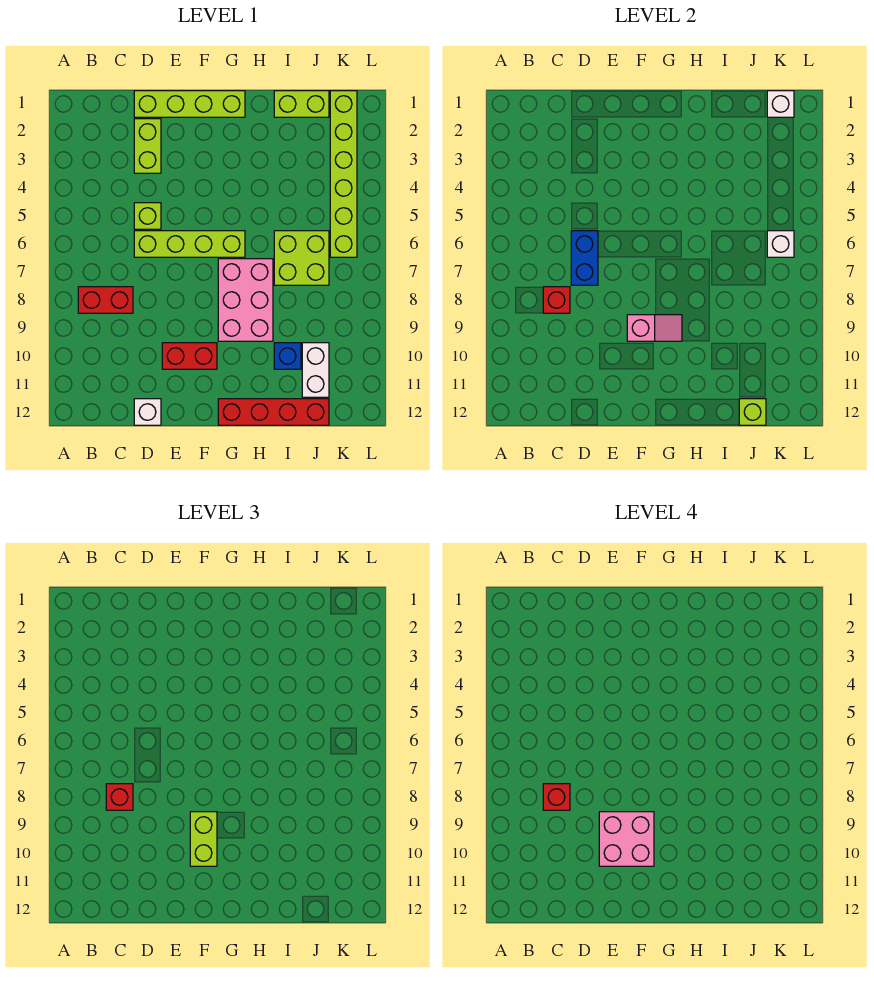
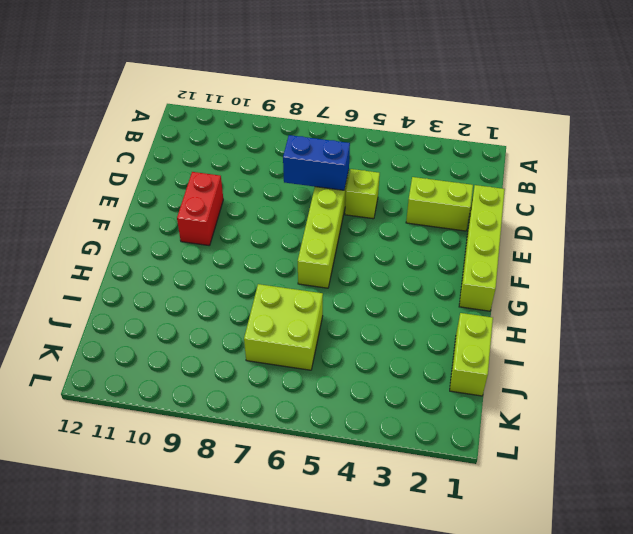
none -> red 1x2 brick [78,287,133,313]
none -> white 1x1 brick [134,399,161,425]
none -> pink 2x3 brick [218,259,273,341]

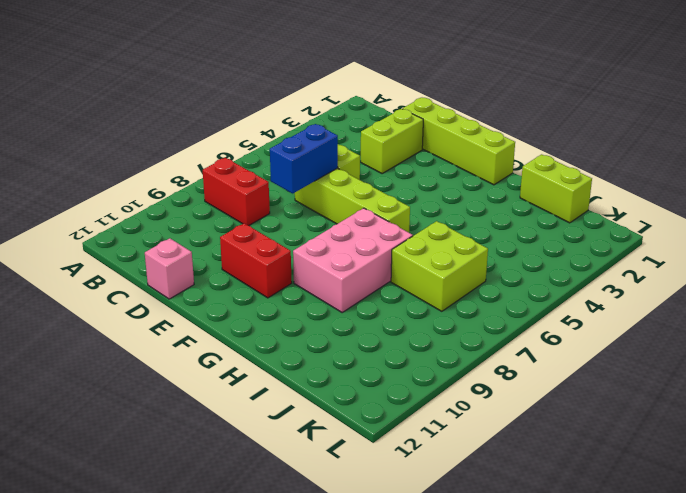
pink 1x1 brick [145,238,194,299] -> white 1x1 brick [134,399,161,425]
none -> red 1x4 brick [218,399,329,425]
none -> blue 1x1 brick [274,343,301,369]
none -> white 1x2 brick [302,343,329,397]

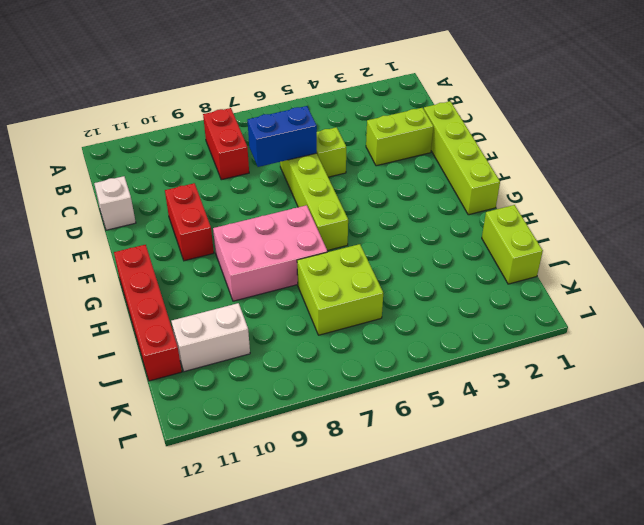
none -> blue 1x1 brick [274,343,301,369]
none -> lime 1x6 brick [330,91,357,257]
none -> red 1x1 brick [543,287,570,313]

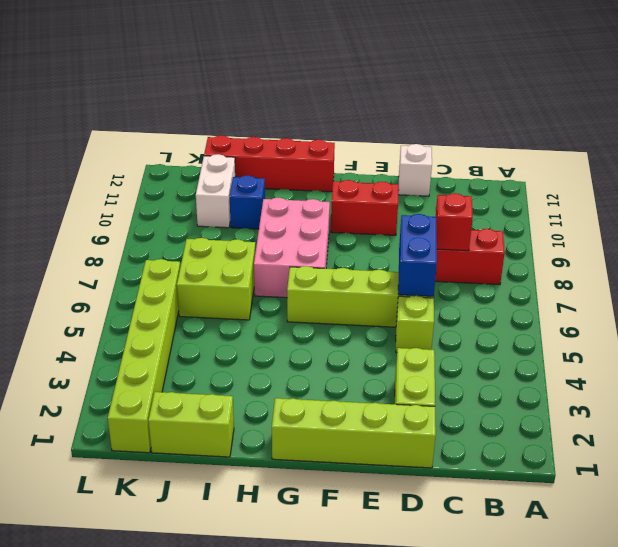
none -> pink 1x2 slope [627,315,682,341]
none -> lime 1x1 brick [739,399,766,425]
none -> white 1x1 brick [767,91,794,117]

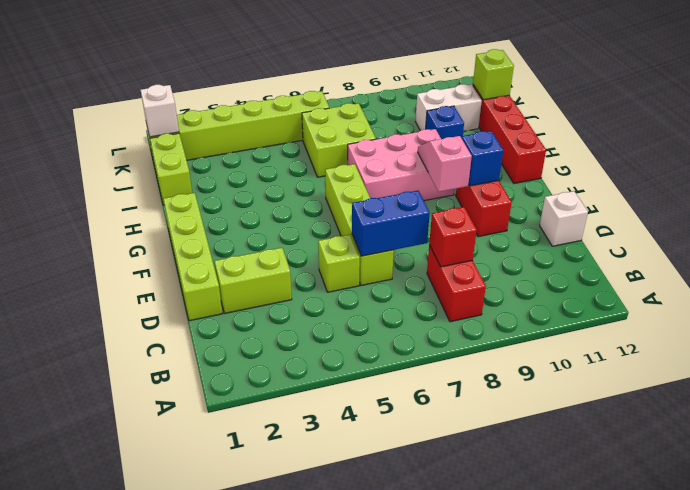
blue 1x1 brick [462,131,503,186] -> none
none -> white 1x1 brick [767,231,794,257]
none -> red 1x1 brick [106,784,133,810]
none -> lime 1x2 brick [190,812,217,866]

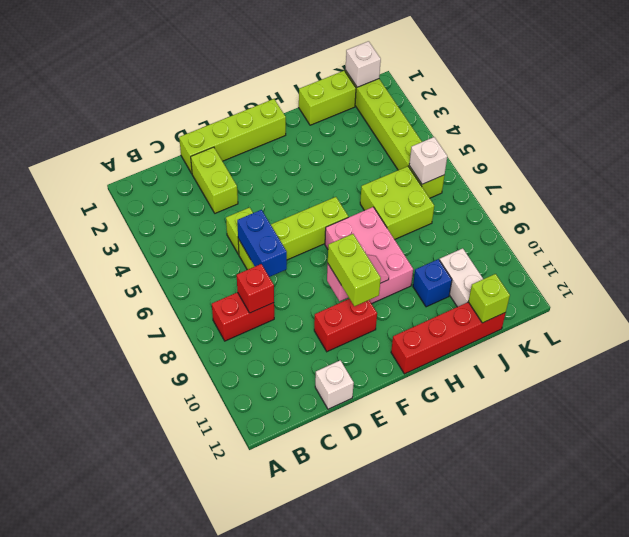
none -> red 1x1 brick [106,784,133,810]
none -> red 1x1 brick [543,784,570,810]
none -> pink 2x2 brick [599,812,654,866]

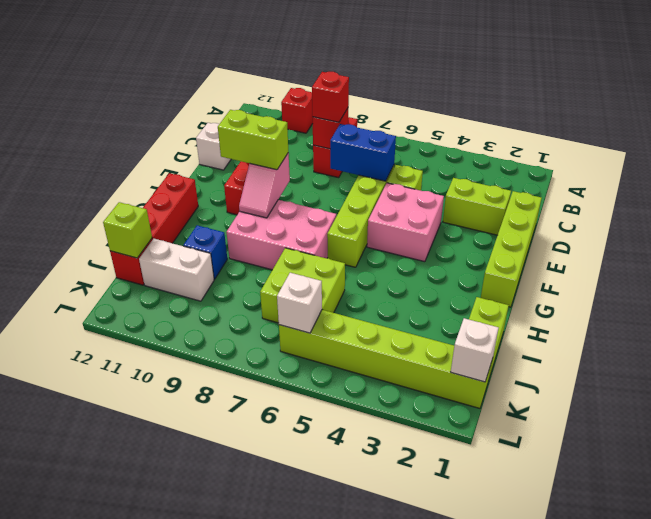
red 1x1 brick [281,88,313,133] -> red 1x1 brick moved to [543,784,570,810]
pink 2x2 brick [367,183,444,262] -> pink 2x2 brick moved to [599,812,654,866]

